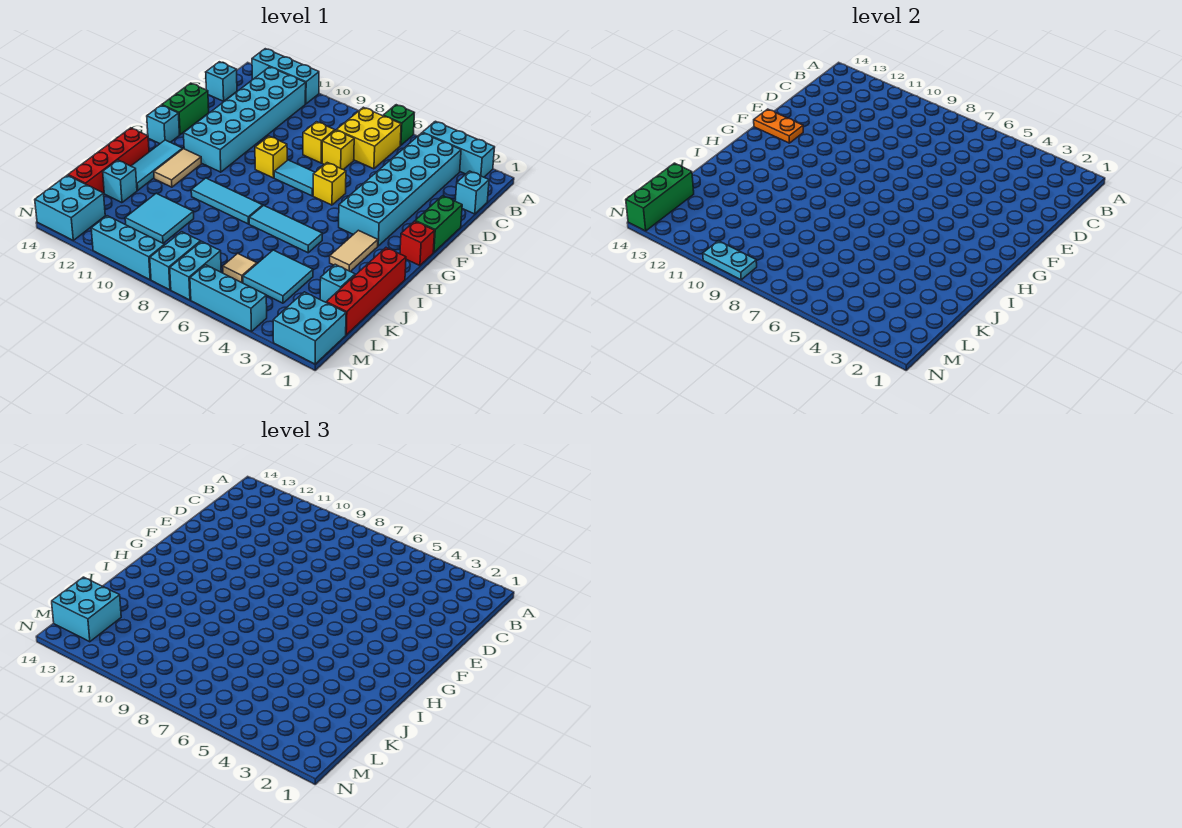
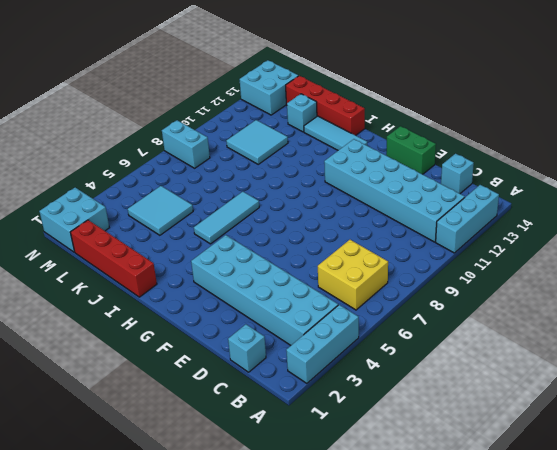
none -> green 1x1 brick [383,105,414,145]
none -> yellow 1x1 brick [322,130,354,170]
none -> yellow 1x1 brick [303,122,335,163]
none -> green 1x2 brick [415,196,462,252]

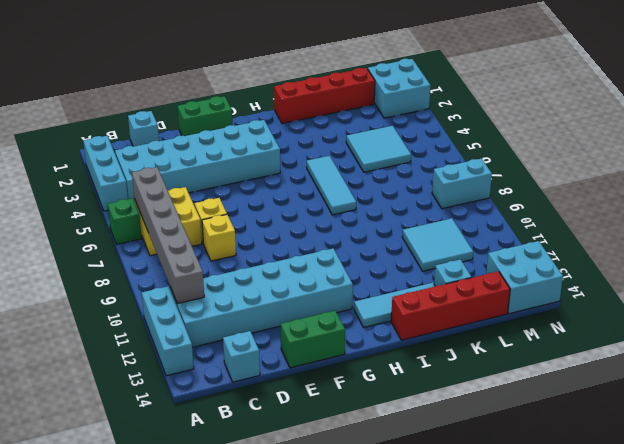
grey 1x6 brick [132,167,204,304] -> none
none -> yellow 1x1 brick [313,163,346,205]
none -> cyan 1x2 tile [274,160,315,196]
none -> yellow 1x1 brick [255,136,287,178]
none -> red 1x1 brick [400,221,435,266]

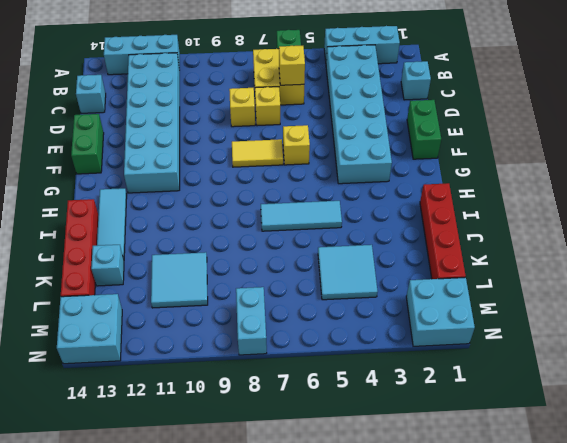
yellow 1x1 brick [279,46,305,85] -> yellow 1x1 brick moved to [255,136,287,178]
yellow 1x2 tile [232,139,283,167] -> cyan 1x2 tile [274,160,315,196]
none -> red 1x1 brick [400,221,435,266]
none -> cyan 1x1 brick [147,105,179,144]
none -> tan 1x2 tile [330,230,378,272]
none -> tan 1x2 tile [154,149,201,187]

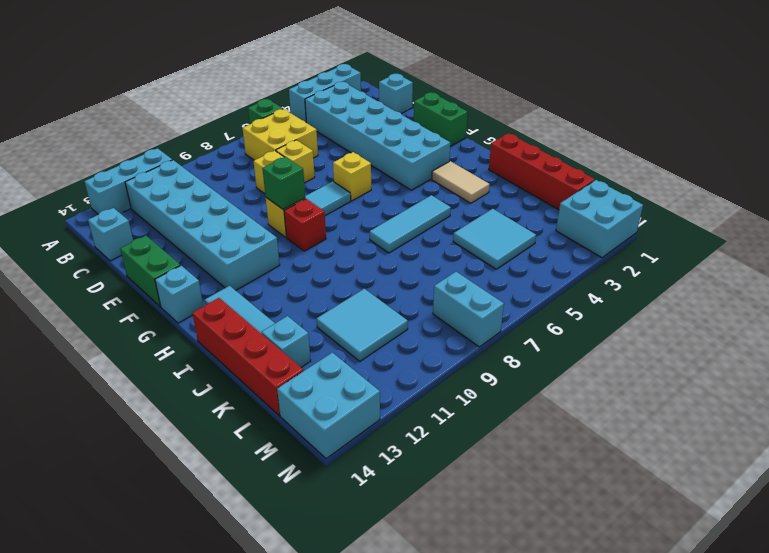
green 1x1 brick [262,157,305,209] -> none
red 1x1 brick [284,199,326,251] -> red 1x1 brick moved to [400,221,435,266]
none -> tan 1x2 tile [154,149,201,187]
none -> cyan 1x3 tile [191,178,263,224]
none -> cyan 1x1 brick [320,264,355,302]
none -> tan 1x1 tile [223,254,257,283]

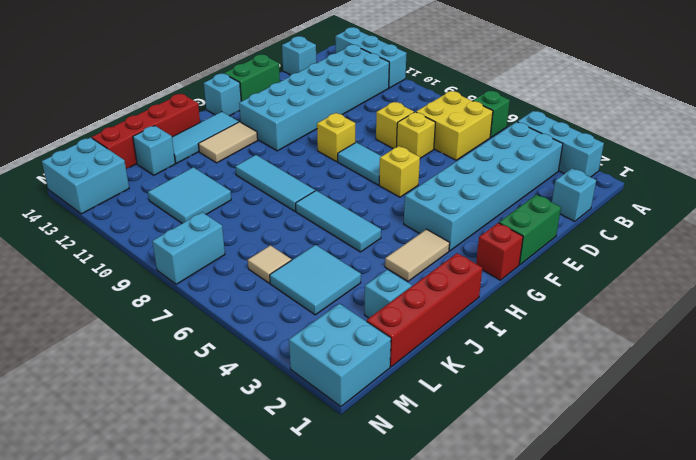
none -> cyan 1x2 brick [170,241,221,300]
none -> cyan 1x3 brick [190,265,267,332]
none -> cyan 1x3 brick [91,216,164,280]
none -> orange 1x2 plate [754,109,803,143]

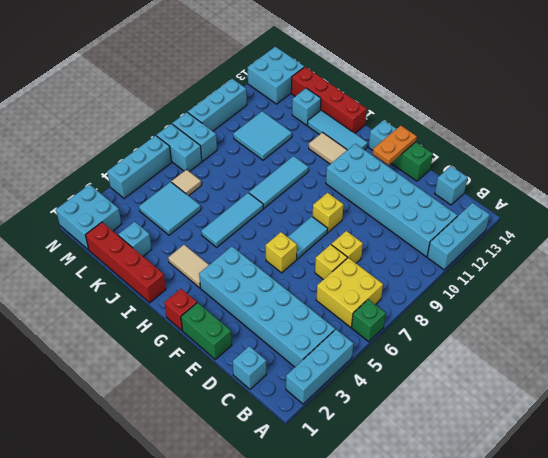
none -> green 1x3 brick [626,163,694,231]
none -> cyan 1x2 plate [703,241,757,280]
none -> cyan 2x2 brick [52,577,121,642]

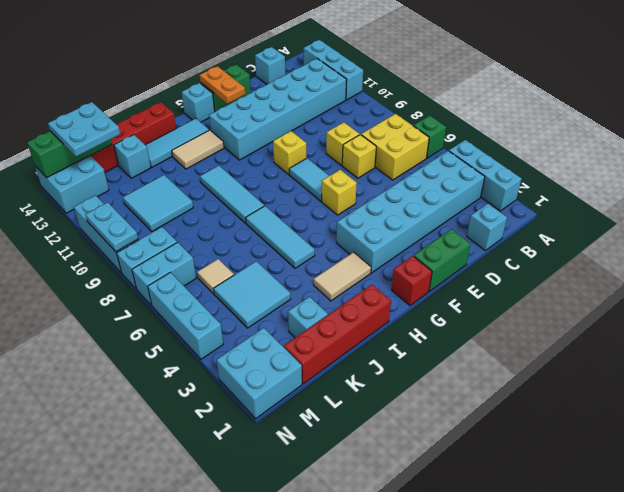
cyan 2x2 plate [48,102,120,157] -> cyan 2x2 brick [52,577,121,642]

